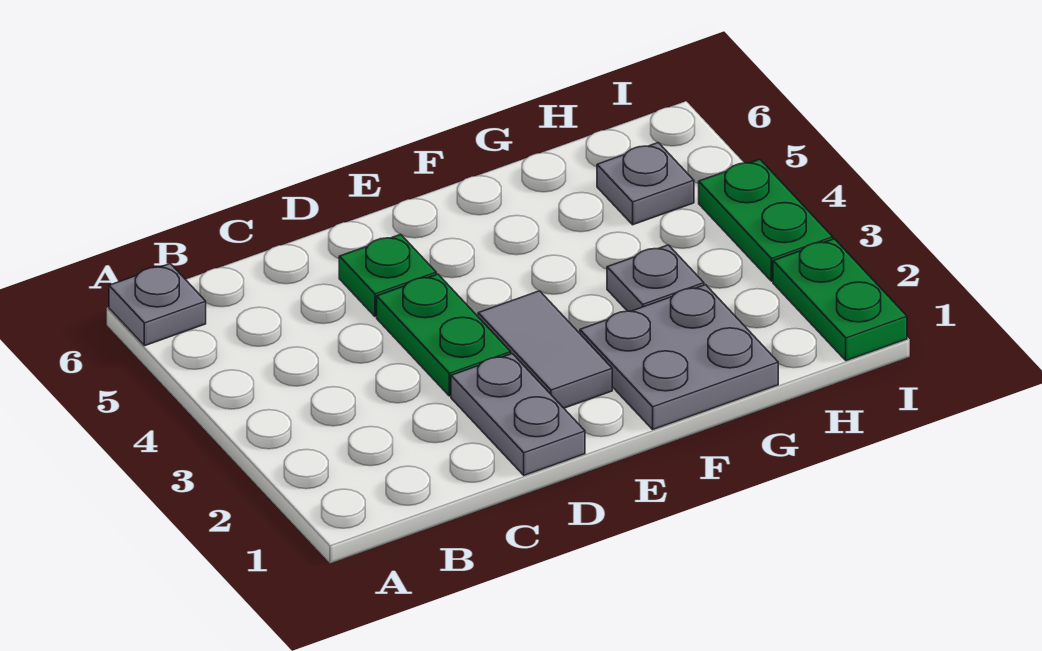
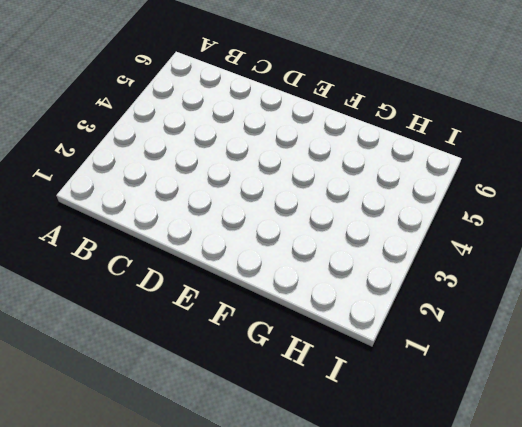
none -> grey 1x1 plate [109,264,206,346]
none -> grey 1x2 plate [451,354,585,475]

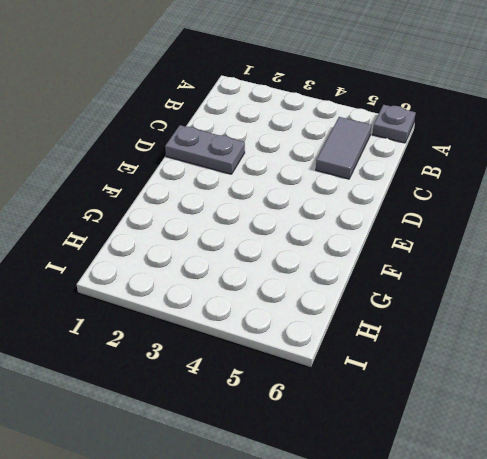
grey 1x2 tile [316,117,371,179] -> grey 1x2 tile turned to [478,291,612,408]
none -> green 1x2 plate [377,274,511,396]
none -> green 1x1 plate [339,234,436,316]

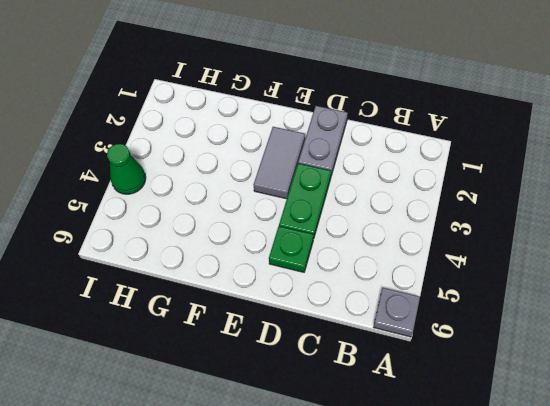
green 1x1 cone [107,144,146,194] -> green 1x2 plate [699,159,833,281]
none -> grey 2x2 plate [580,285,778,429]
none -> grey 1x1 plate [607,245,704,311]

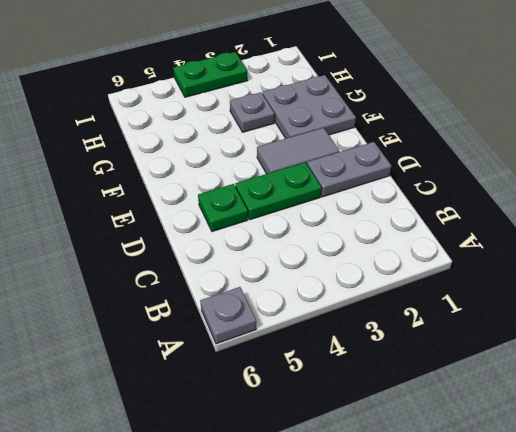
none -> grey 1x1 plate [597,143,694,225]
none -> green 1x2 plate [773,239,907,361]

